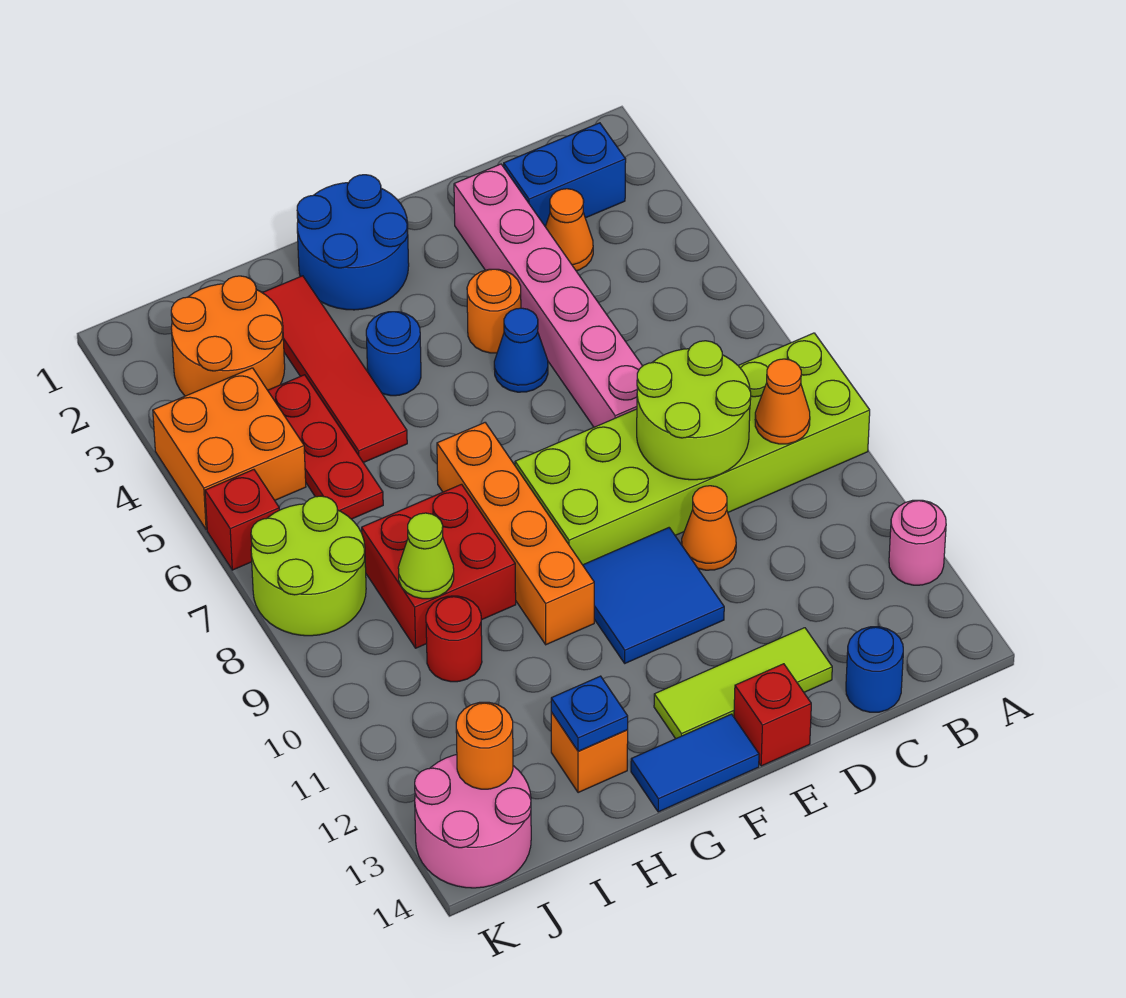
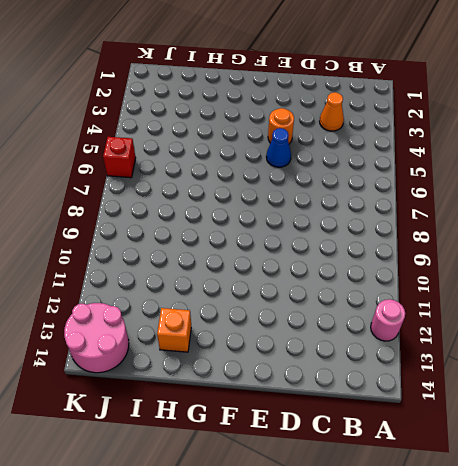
none -> lime 2x6 brick [515,333,870,565]
none -> blue 1x2 brick [504,123,626,226]
none -> blue 1x1 round brick [846,627,903,712]
none -> pink 1x6 brick [454,164,642,427]

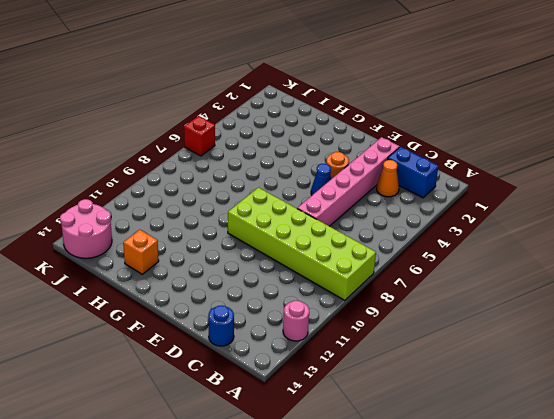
none -> orange 1x1 cone [682,486,736,570]
none -> lime 1x3 tile [654,628,832,739]
none -> blue 2x2 tile [583,528,724,663]
none -> red 1x1 brick [734,664,811,766]

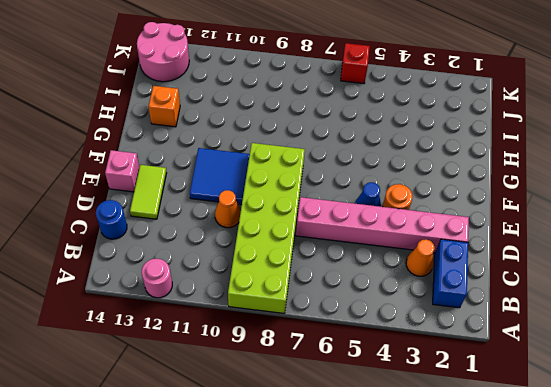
lime 1x2 tile [130,165,166,219] -> lime 1x3 tile [654,628,832,739]
pink 1x1 brick [105,150,140,192] -> red 1x1 brick [734,664,811,766]
none -> blue 2x2 round brick [297,175,409,310]
none -> blue 1x2 tile [631,714,759,812]
none -> blue 1x1 round brick [366,312,421,396]
none -> orange 1x4 brick [437,423,594,645]

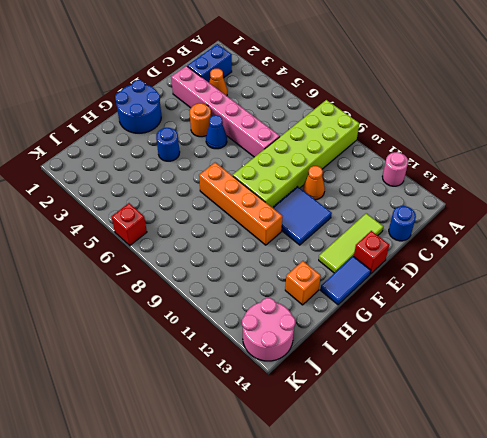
none -> red 1x4 tile [263,276,407,463]
none -> red 2x2 brick [362,484,516,648]
none -> orange 2x2 round brick [171,276,285,396]
none -> red 1x3 plate [268,375,383,519]

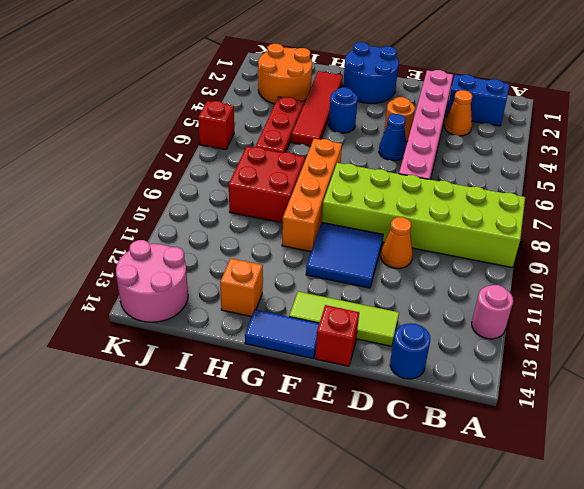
none -> red 1x1 round brick [426,596,482,682]
none -> orange 2x2 brick [153,368,306,530]
none -> lime 2x2 round brick [251,496,366,636]
none -> orange 1x1 cone [755,359,810,444]

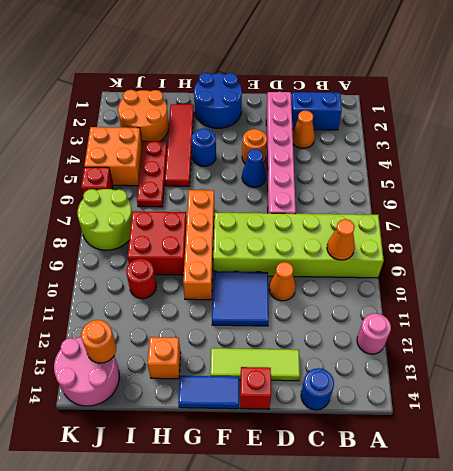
none -> lime 2x2 round brick [637,341,751,480]
none -> blue 1x1 plate [551,676,628,751]
none -> lime 1x1 cone [398,513,454,599]

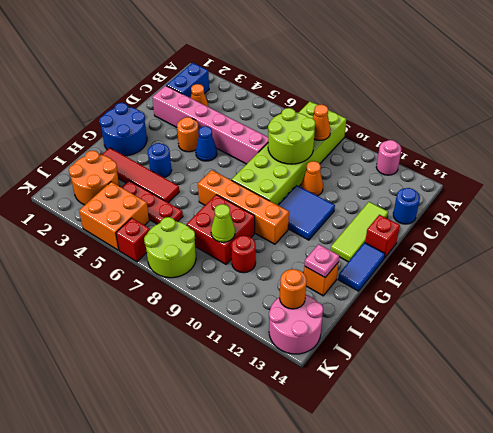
pink 1x1 plate [305,244,339,277] -> blue 1x1 plate [551,676,628,751]

